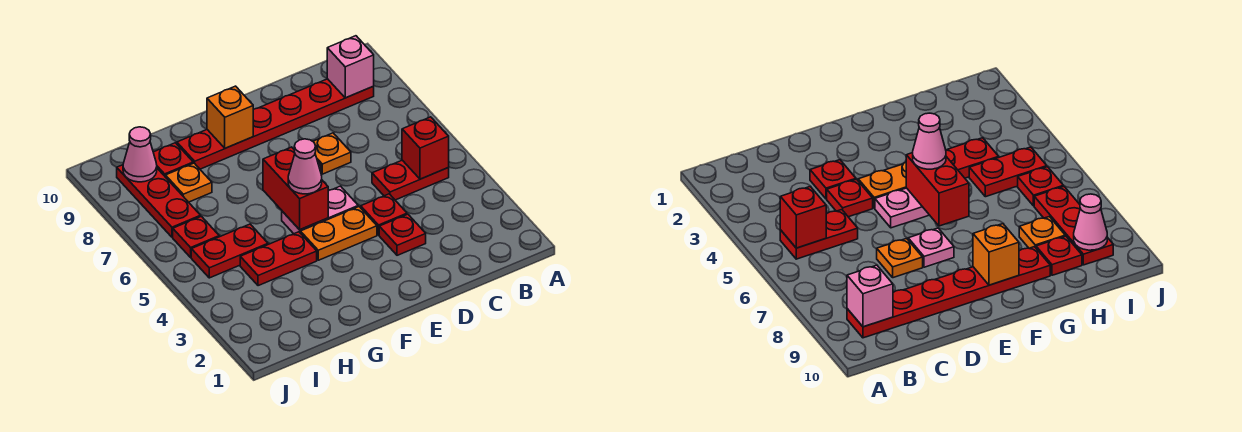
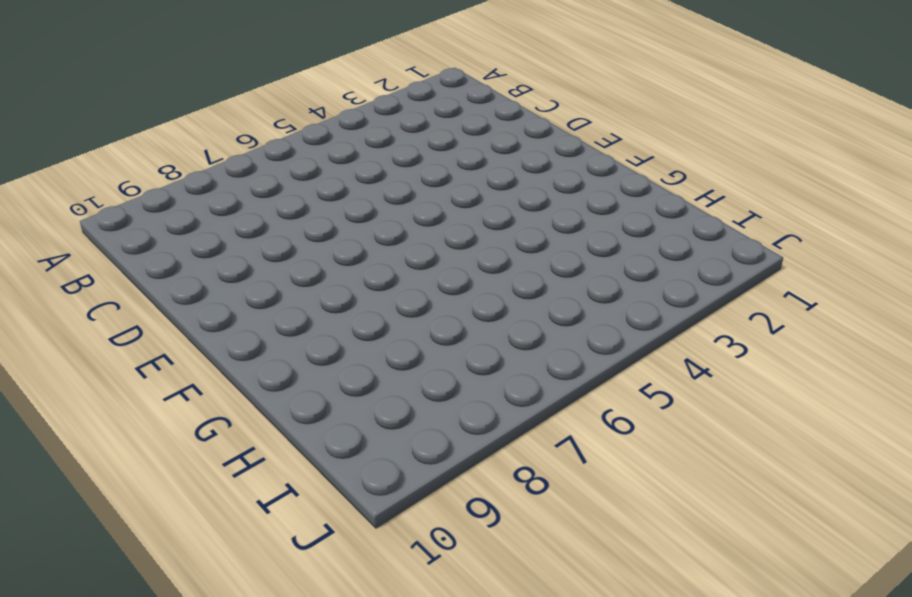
none -> red 1x2 plate [372,160,449,200]
none -> red 1x6 plate [177,79,374,169]
none -> red 1x1 plate [379,214,426,255]

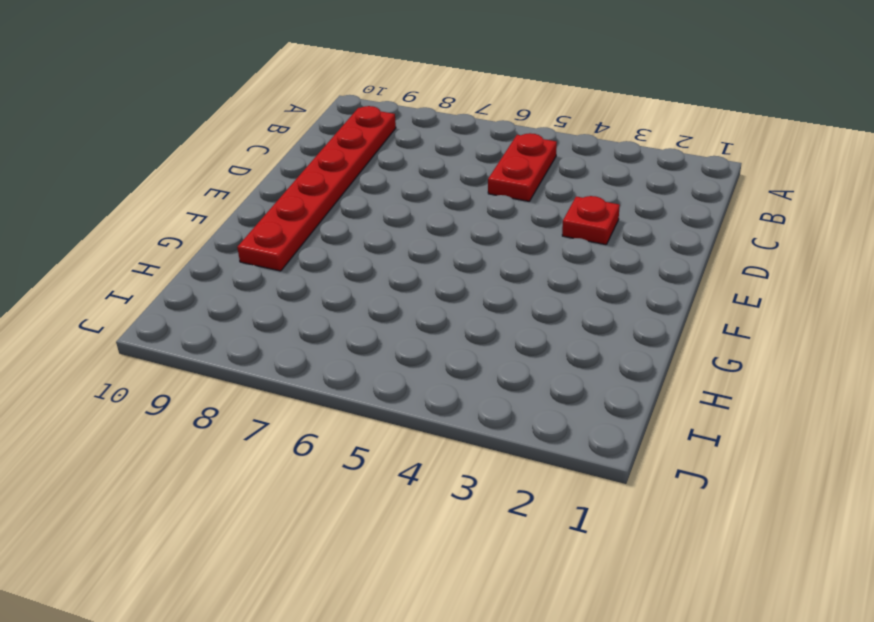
none -> red 1x1 plate [361,194,407,235]
none -> orange 1x1 plate [313,133,351,174]
none -> orange 1x2 plate [300,207,377,260]

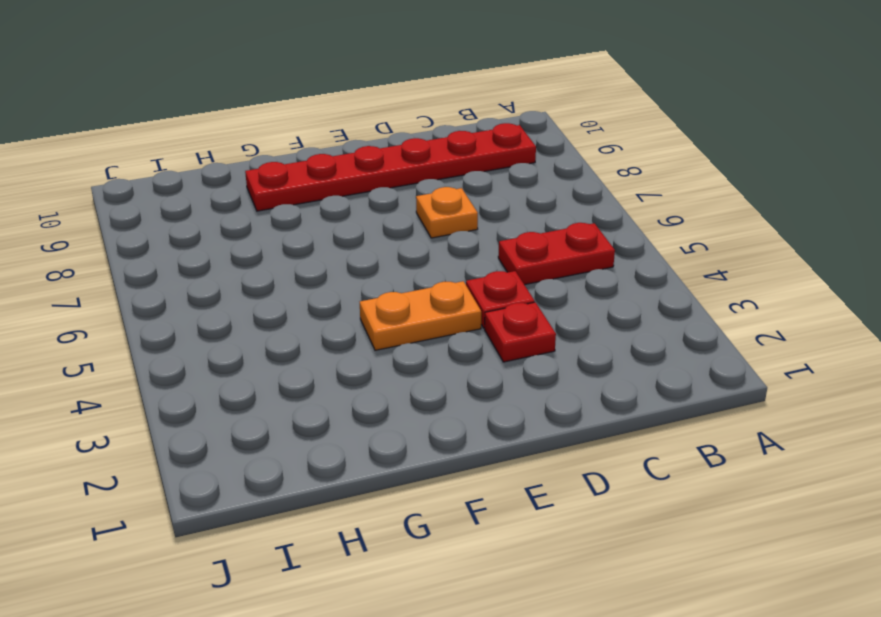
none -> pink 1x2 plate [282,186,358,234]
none -> pink 1x1 plate [908,228,954,267]
none -> red 1x2 plate [240,232,317,286]

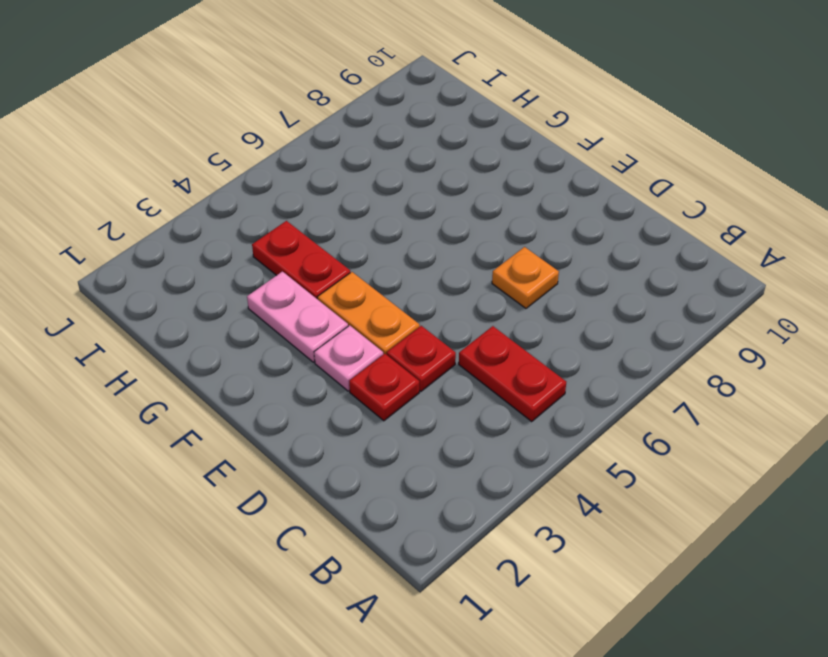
pink 1x1 plate [314,325,383,391] -> pink 1x1 plate moved to [908,228,954,267]
pink 1x2 plate [247,272,348,362] -> pink 1x2 plate moved to [282,186,358,234]
none -> red 1x6 plate [177,79,374,169]
none -> red 1x2 plate [191,224,268,278]
none -> orange 1x1 plate [165,163,212,202]

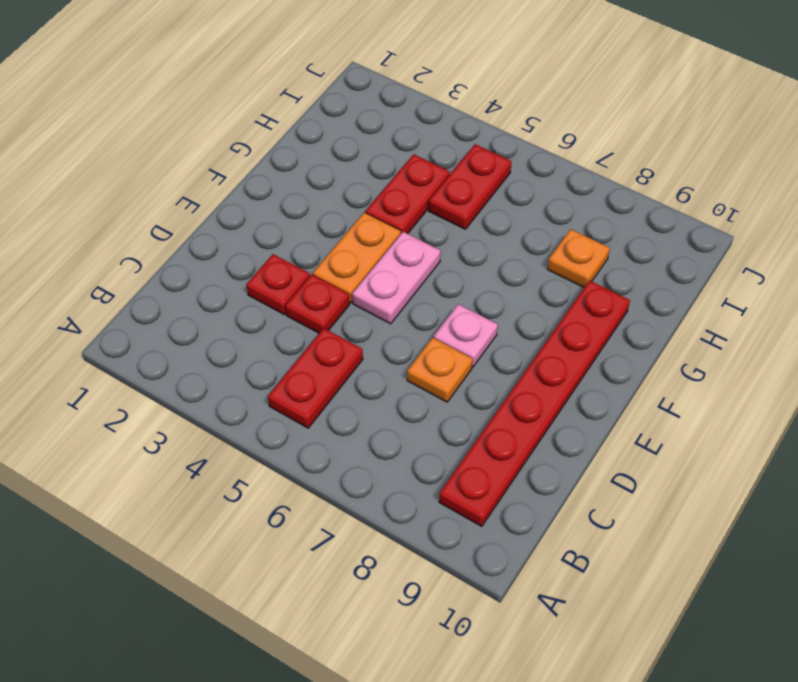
none -> red 1x1 plate [153,143,193,176]
none -> red 1x1 plate [173,216,219,257]
none -> red 1x3 plate [117,165,201,237]

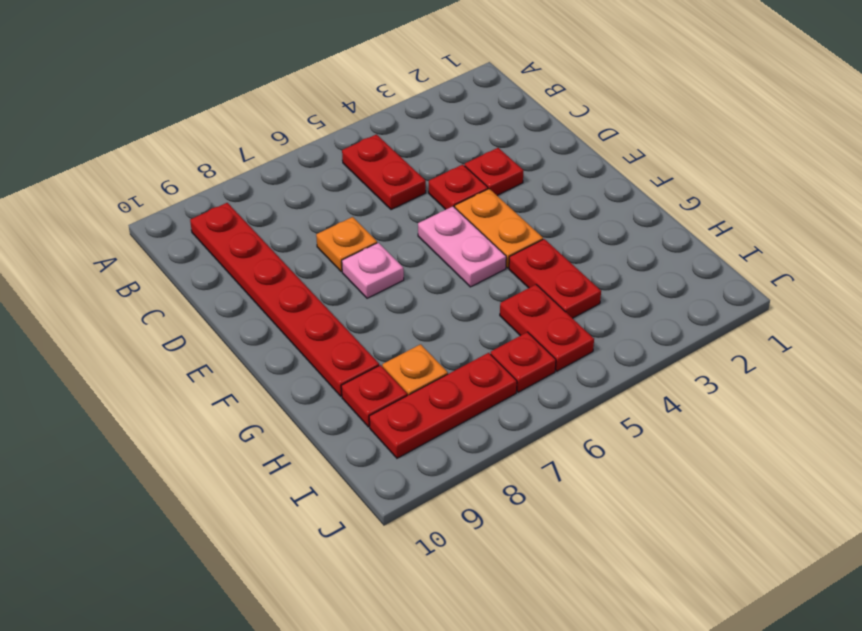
none -> red 1x1 brick [402,117,449,179]
none -> pink 1x1 brick [327,36,374,98]
none -> red 1x2 brick [263,147,328,230]

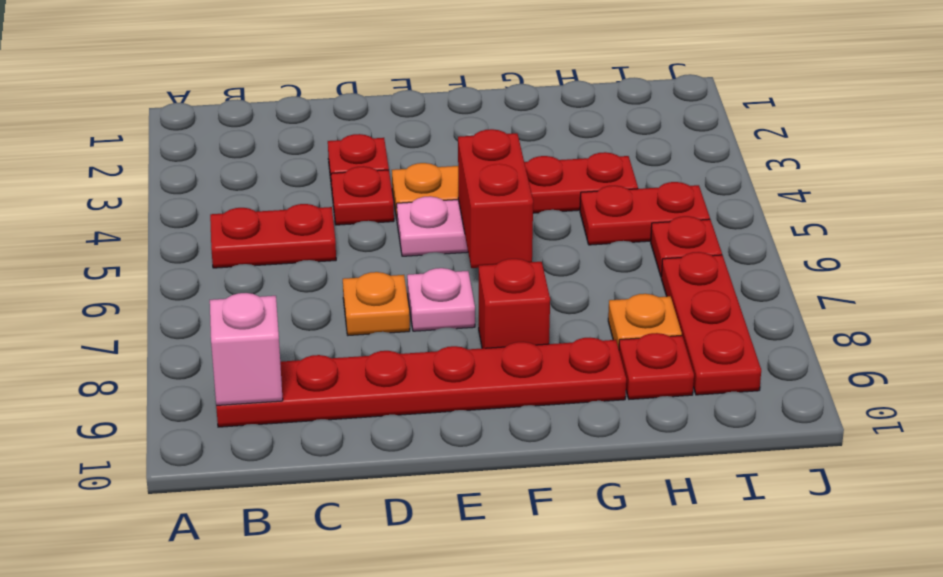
red 1x1 brick [479,259,550,348] -> red 1x1 brick moved to [402,117,449,179]
none -> orange 1x1 brick [207,86,253,148]
none -> pink 1x1 cone [123,127,157,182]
none -> pink 1x1 cone [288,139,322,194]

